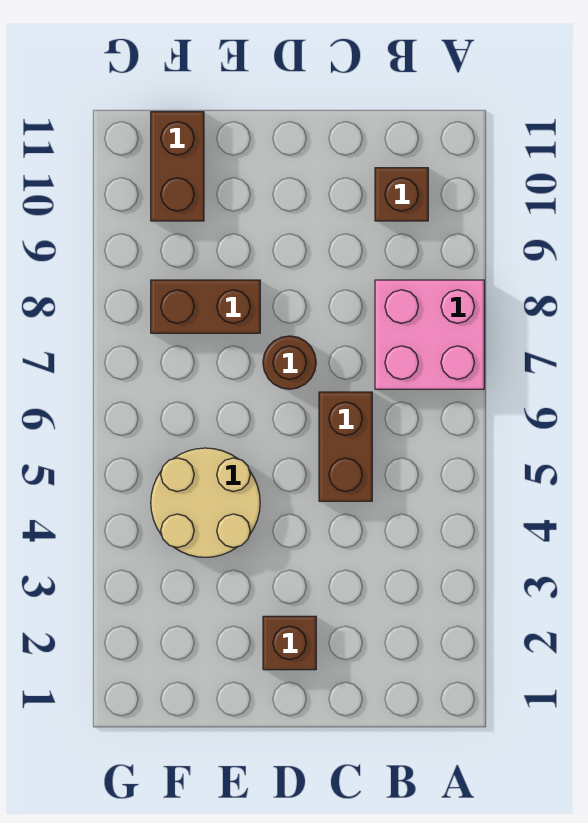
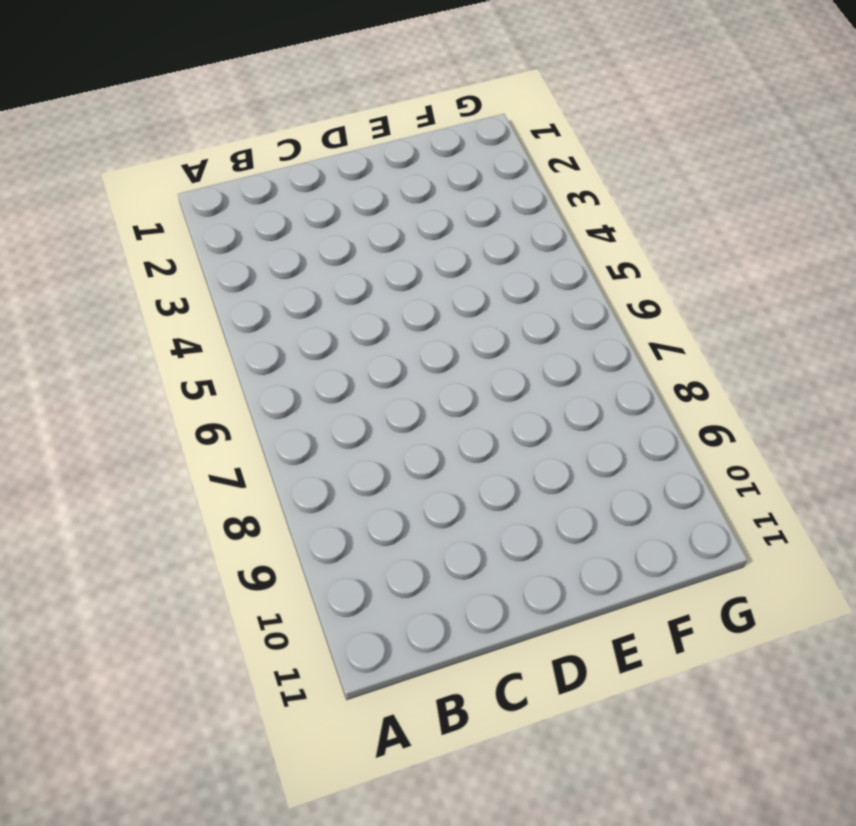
none -> pink 2x2 brick [375,280,484,389]
none -> brown 1x1 brick [375,168,428,221]

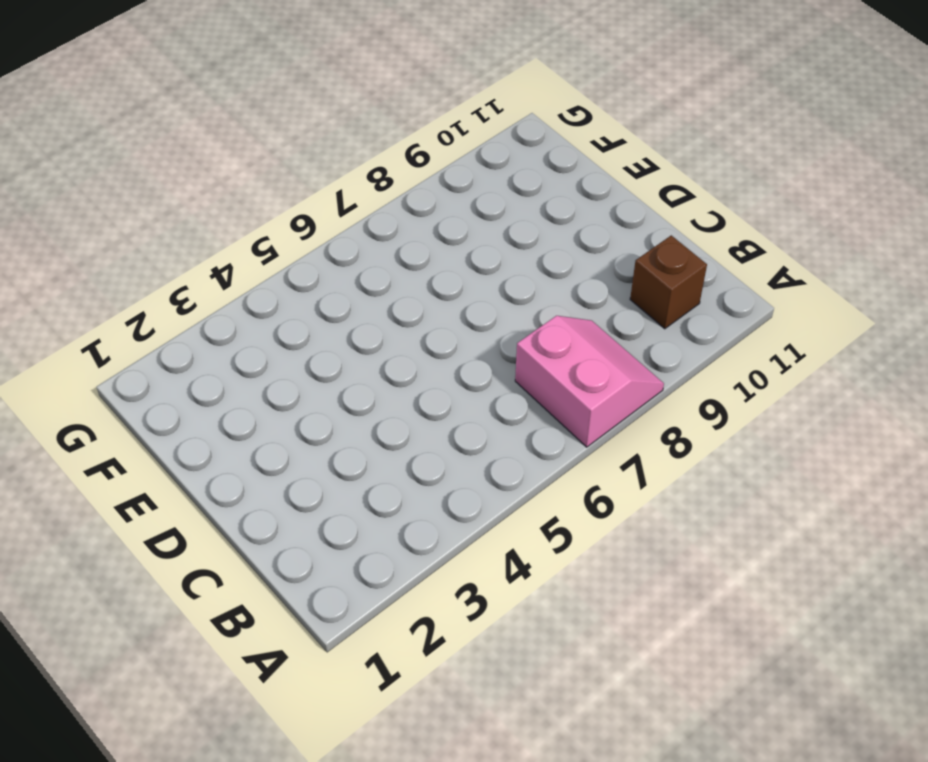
pink 2x2 slope [515,316,664,447] -> pink 2x2 brick [375,280,484,389]
none -> brown 1x2 brick [319,392,372,501]
none -> brown 1x1 brick [263,616,316,670]

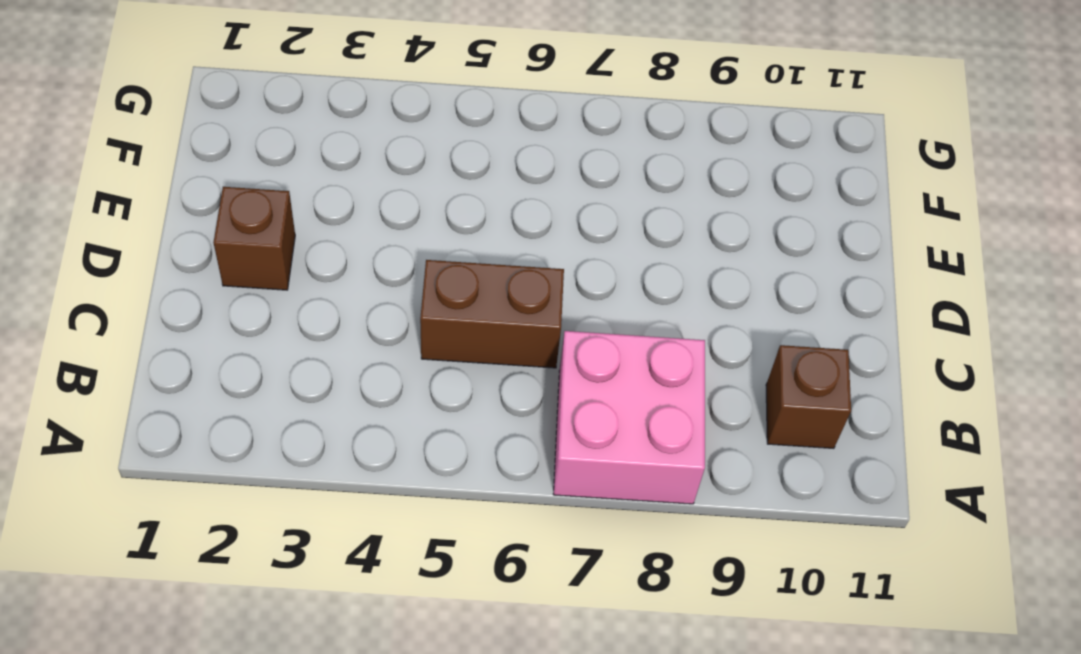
none -> brown 1x1 round brick [263,336,316,389]
none -> tan 2x2 round brick [151,448,260,557]

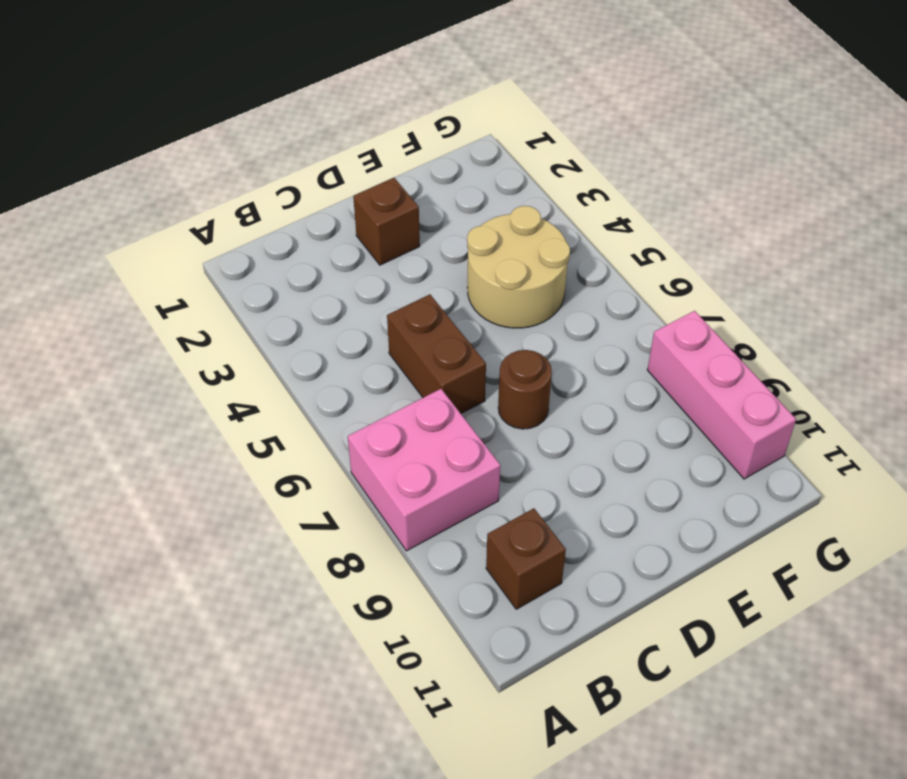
pink 1x3 brick [647,311,796,479] -> none
none -> brown 1x2 brick [151,280,260,333]
none -> brown 1x2 brick [151,112,204,221]

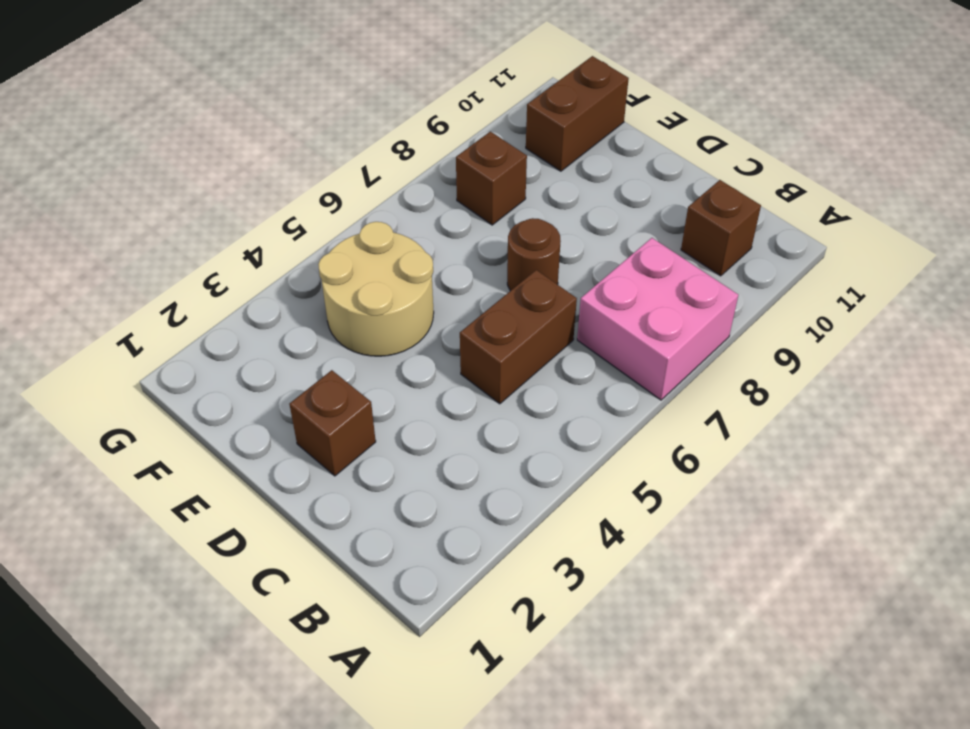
brown 1x1 brick [456,132,527,225] -> brown 1x2 brick [151,280,260,333]

